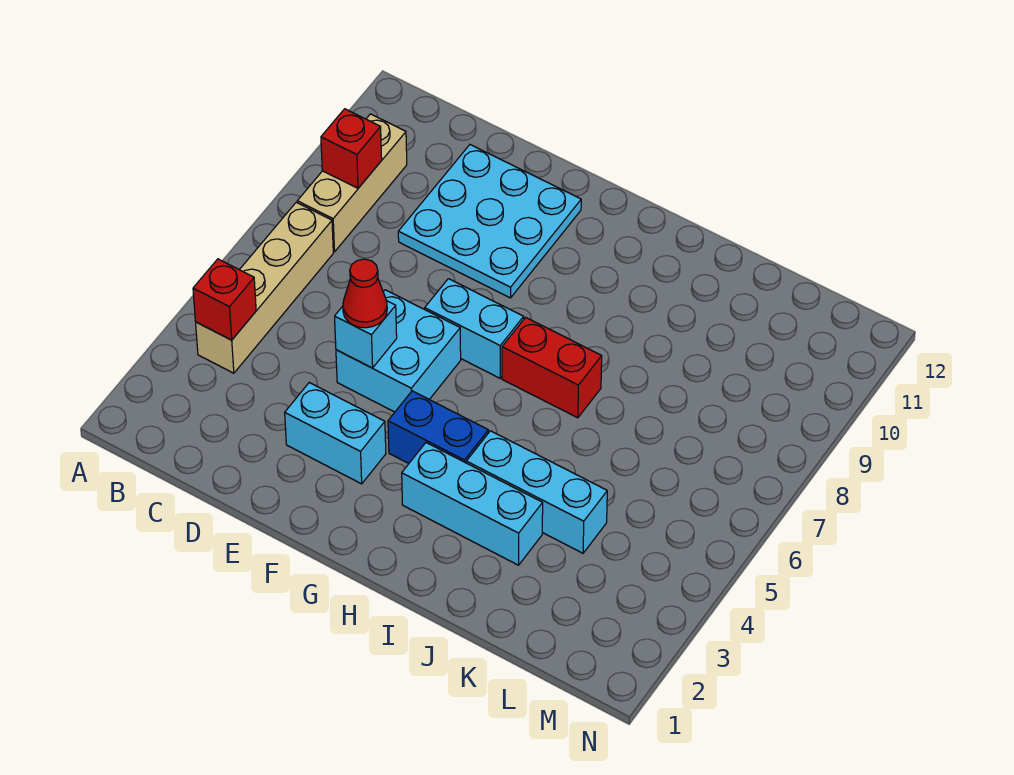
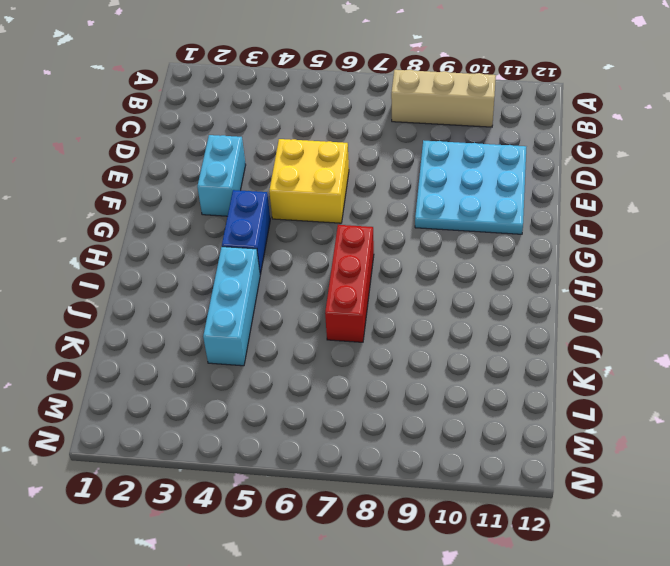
yellow 2x2 brick [269,139,349,223] -> cyan 2x2 brick [336,290,461,412]
red 1x3 brick [325,225,374,342] -> red 1x2 brick [502,317,602,418]
none -> tan 1x4 brick [196,202,333,373]
none -> cyan 1x2 brick [425,279,524,378]
none -> cyan 1x3 brick [402,443,543,565]

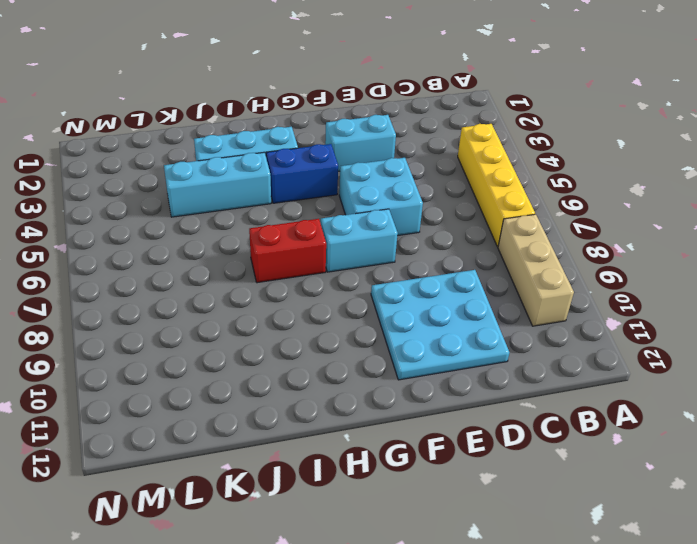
yellow 1x4 brick [458,124,535,247] -> tan 1x4 brick [196,202,333,373]
none -> red 1x1 brick [193,259,256,340]
none -> red 1x1 brick [321,109,382,188]
none -> cyan 1x1 brick [335,300,397,368]

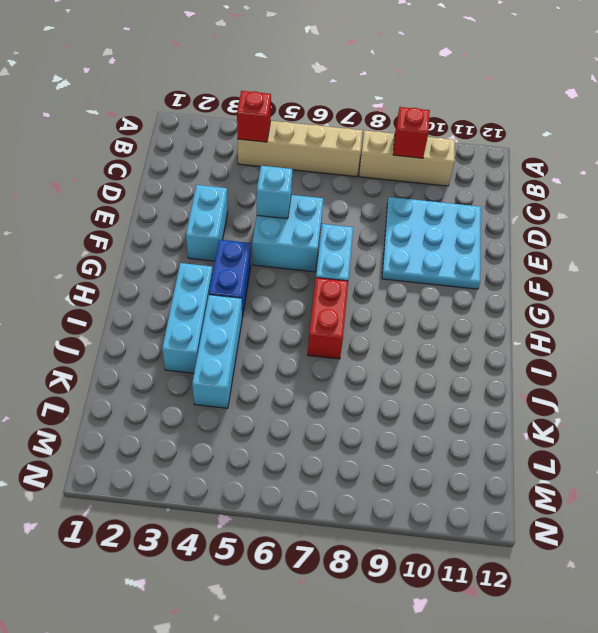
none -> red 1x1 cone [343,259,387,328]

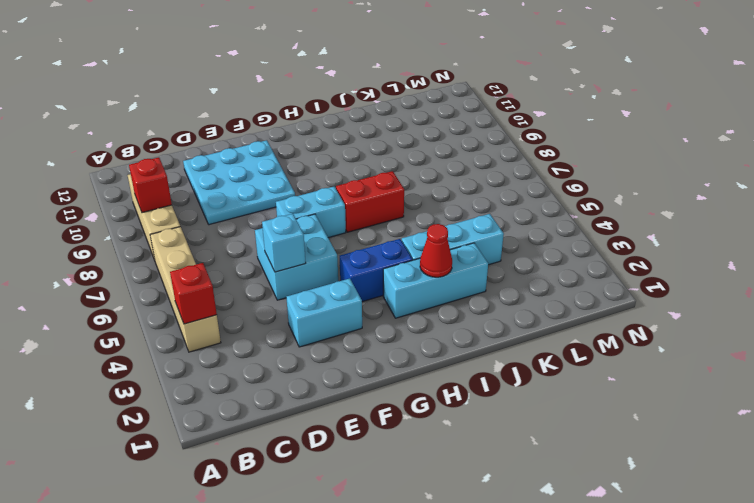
red 1x1 cone [420,224,452,277] -> red 1x1 cone moved to [343,259,387,328]

